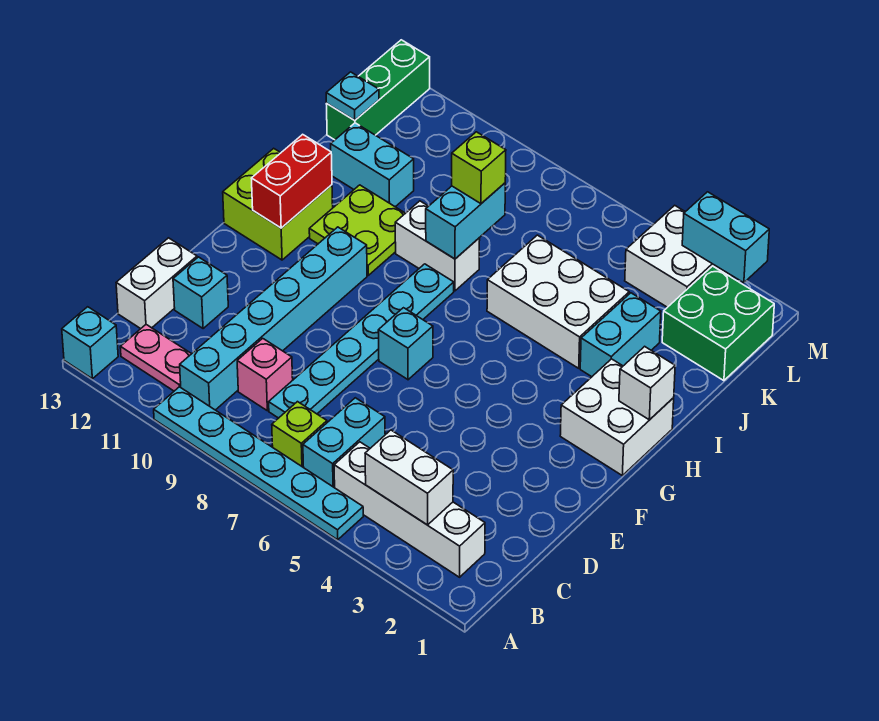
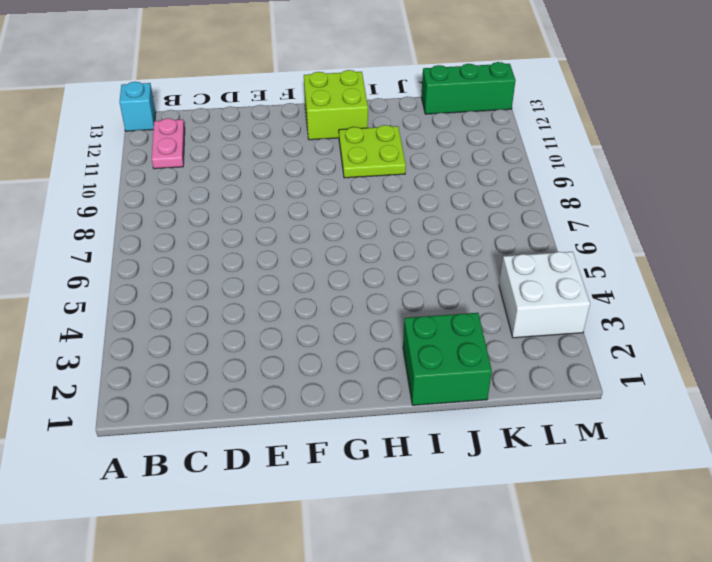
green 2x2 brick [403,313,492,405] -> green 2x2 brick moved to [662,266,774,381]
none -> cyan 1x6 plate [154,387,363,540]
none -> white 1x4 brick [334,442,485,577]
none -> cyan 1x2 brick [303,398,385,488]

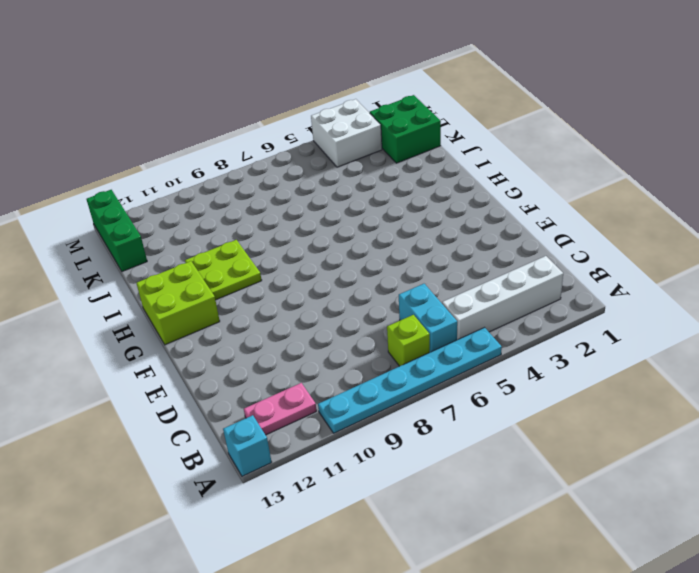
none -> cyan 1x6 brick [180,227,367,410]
none -> cyan 1x6 plate [269,264,454,418]
none -> pink 1x1 brick [237,338,293,411]

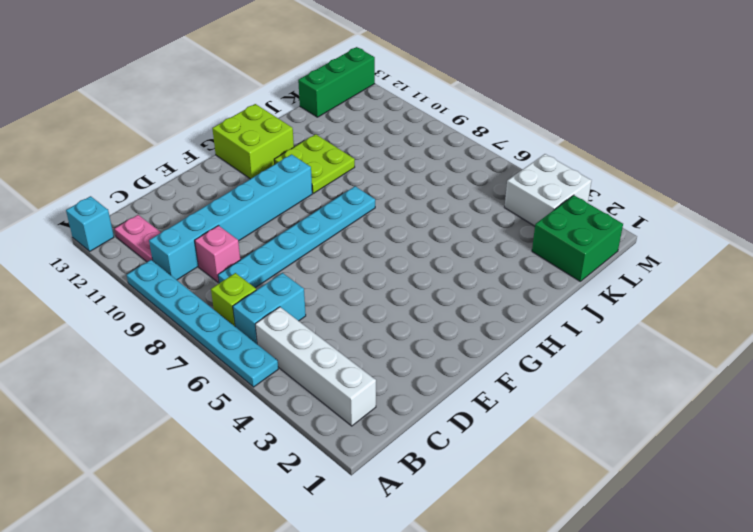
none -> white 1x2 brick [116,238,197,329]
none -> cyan 1x1 brick [173,257,228,329]
none -> cyan 1x1 brick [378,308,433,380]

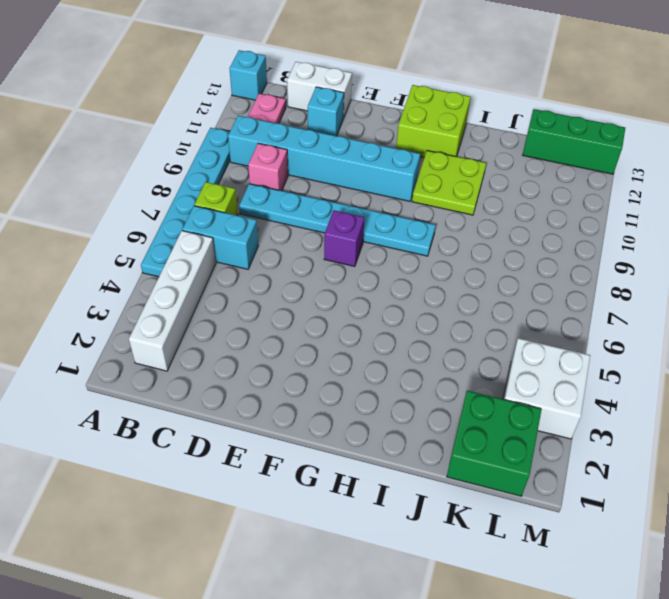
purple 1x1 brick [324,210,365,267] -> cyan 1x1 brick [378,308,433,380]
none -> white 2x2 brick [560,359,674,475]
none -> cyan 1x2 brick [580,293,661,377]
none -> white 2x3 brick [487,235,629,368]

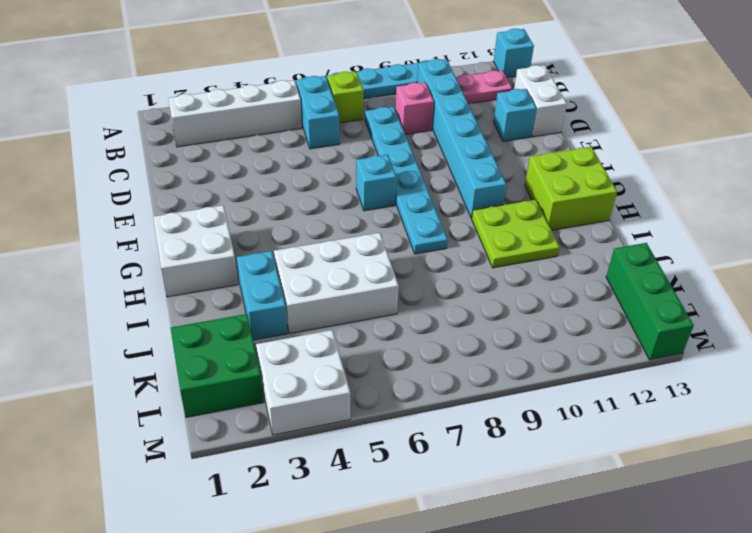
none -> white 1x2 brick [395,201,480,291]
none -> cyan 1x2 brick [331,123,414,207]
none -> white 1x2 brick [365,430,453,525]

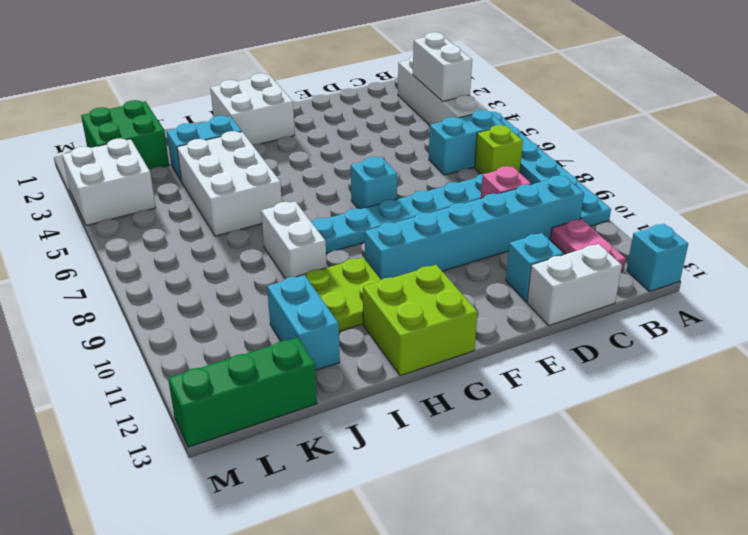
none -> red 1x2 brick [251,134,332,228]
none -> white 1x1 brick [619,346,675,420]
none -> cyan 1x2 brick [426,183,505,259]

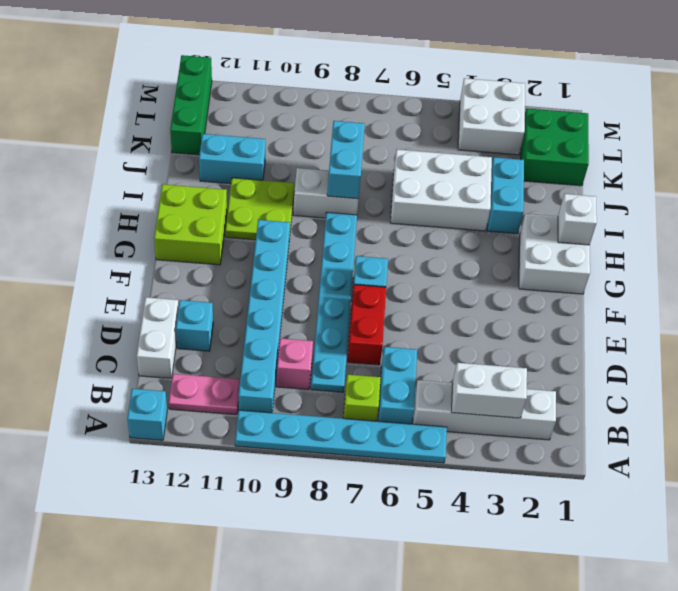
red 1x2 brick [348,285,386,365] -> red 1x2 brick moved to [251,134,332,228]
none -> cyan 1x1 plate [326,72,379,120]
none -> cyan 1x2 brick [682,192,769,283]
none -> lime 1x1 brick [452,132,506,204]

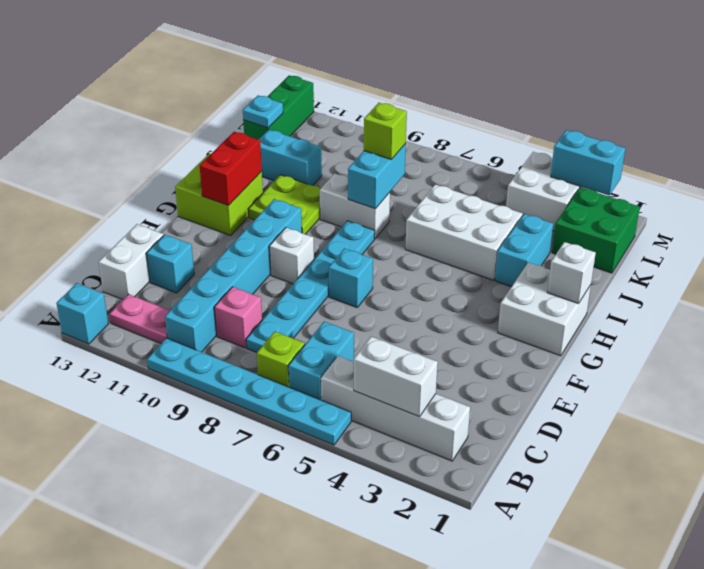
white 1x1 brick [269,228,314,284] -> none

